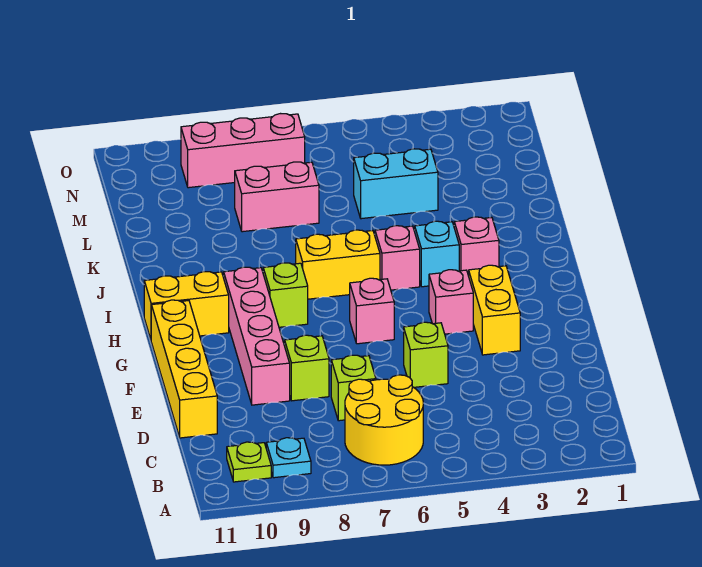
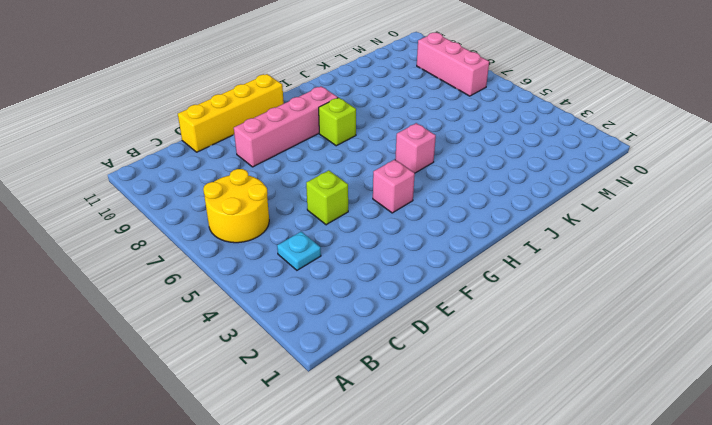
cyan 1x1 plate [277,232,321,270] -> cyan 1x1 plate moved to [266,438,311,478]
none -> lime 1x1 plate [227,442,271,482]
none -> lime 1x1 brick [331,355,376,421]
none -> lime 1x1 brick [285,335,329,401]

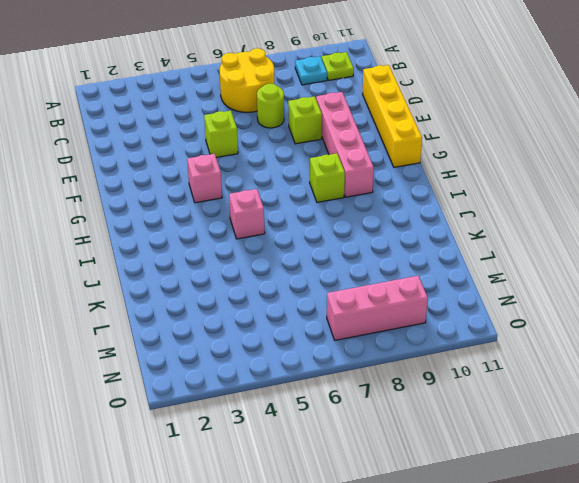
lime 1x1 round brick [257,84,284,128] -> lime 1x1 brick [331,355,376,421]
none -> yellow 1x2 brick [469,265,520,355]
none -> pink 1x1 brick [350,278,394,344]
none -> yellow 1x2 brick [144,272,229,339]

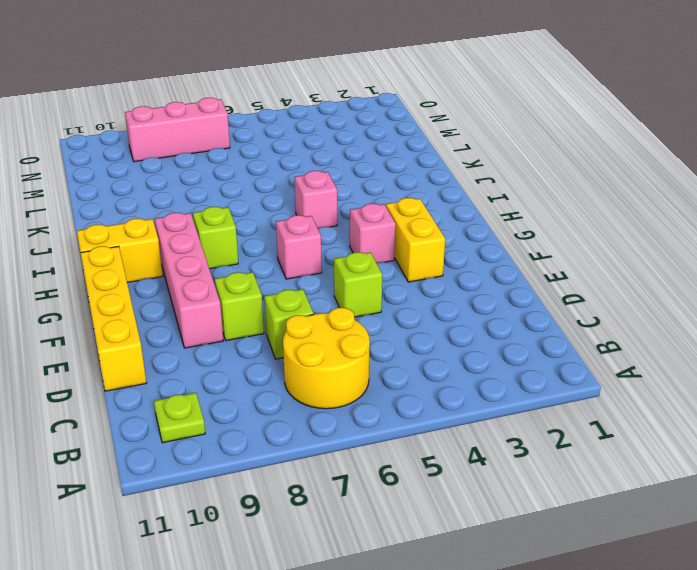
none -> cyan 1x1 plate [266,438,311,478]
none -> pink 1x1 brick [454,217,499,276]
none -> cyan 1x1 brick [415,221,459,287]

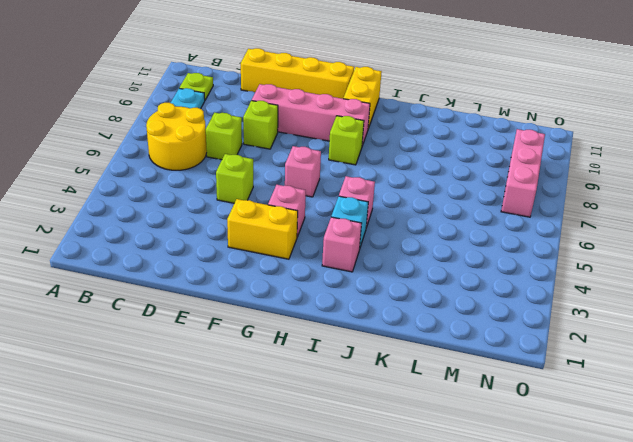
none -> yellow 1x2 brick [296,230,380,299]
none -> cyan 1x2 brick [354,149,438,219]
none -> pink 1x2 brick [235,162,319,232]

